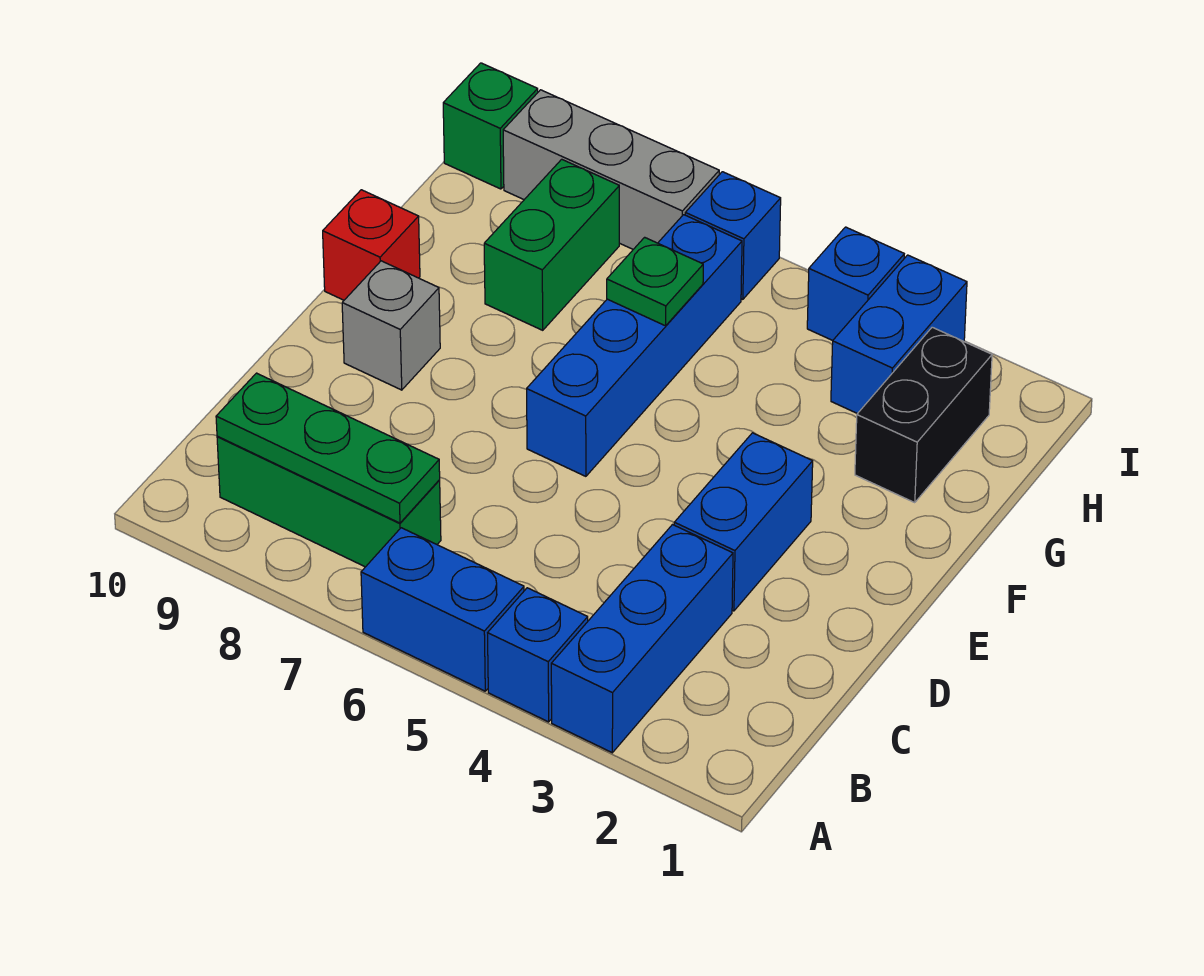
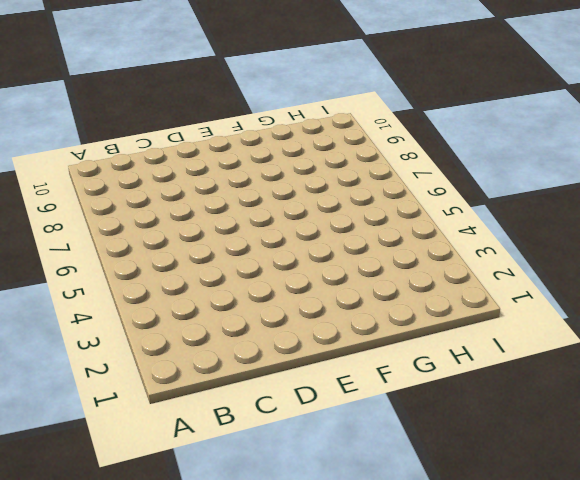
none -> blue 1x3 brick [551,525,733,753]
none -> blue 1x1 brick [488,588,588,722]
none -> blue 1x2 brick [361,528,524,691]

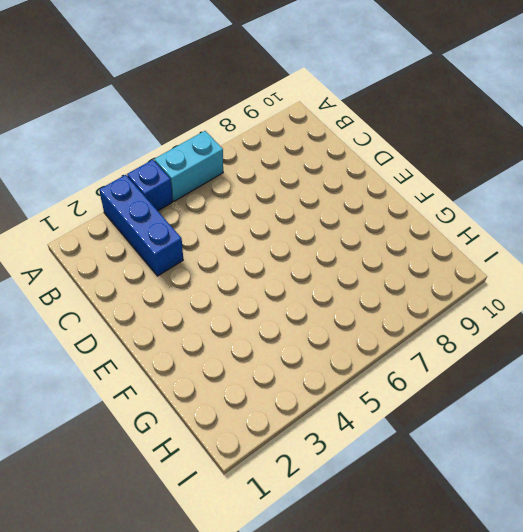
cyan 1x2 brick [154,131,223,201] -> blue 1x2 brick [361,528,524,691]
none -> green 1x3 brick [217,436,441,567]
none -> blue 1x2 brick [674,433,813,611]
none -> blue 1x4 brick [527,215,742,476]

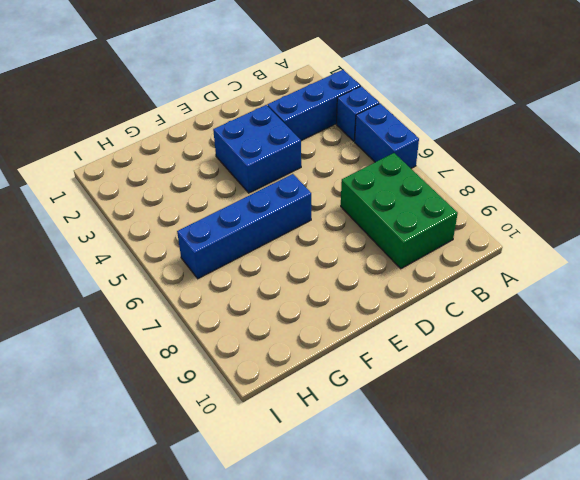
green 2x3 brick [341,153,458,269] -> green 1x3 brick [217,436,441,567]
blue 2x2 brick [213,105,301,193] -> blue 1x2 brick [674,433,813,611]
none -> grey 1x1 brick [342,261,440,390]
none -> red 1x1 brick [323,190,420,300]
none -> black 1x2 brick [855,327,992,503]

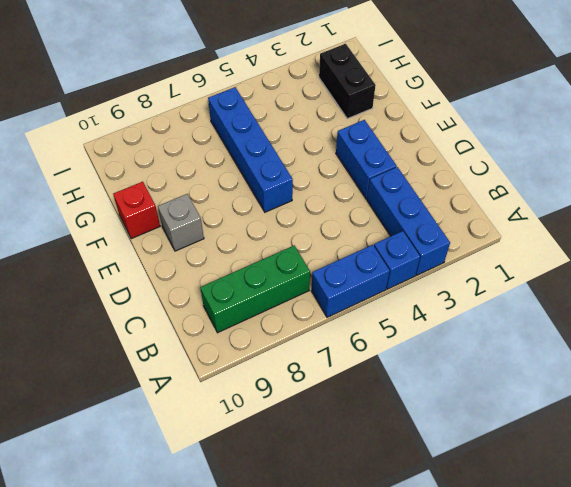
none -> green 1x2 brick [484,159,619,330]
none -> blue 1x2 brick [831,255,967,414]
none -> blue 1x1 brick [807,227,904,341]

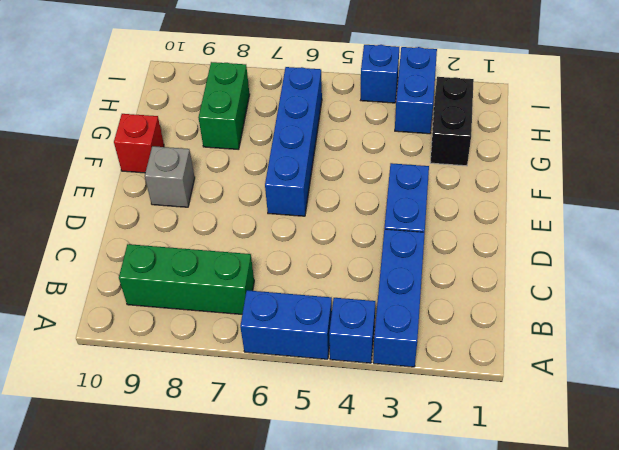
none -> blue 1x1 brick [685,172,781,299]
none -> grey 1x3 brick [503,90,719,249]
none -> green 1x1 brick [443,63,538,189]

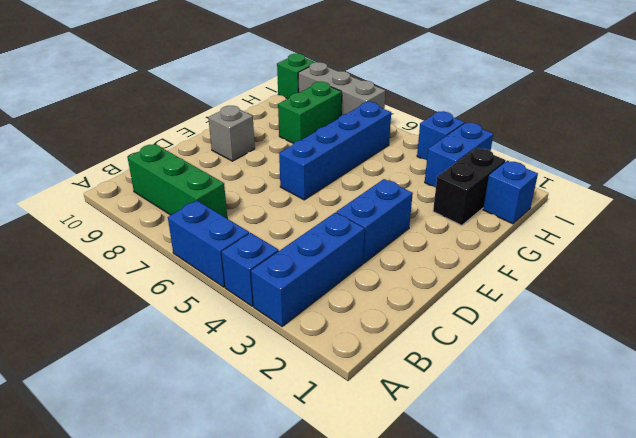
blue 1x1 brick [483,161,538,224] -> blue 1x1 brick moved to [685,172,781,299]
none -> red 1x1 brick [323,190,420,300]
none -> green 1x3 plate [216,373,440,523]
none -> green 1x1 plate [607,237,703,326]

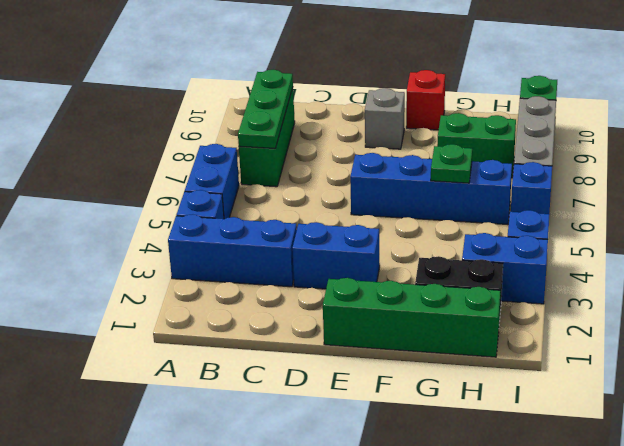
green 1x4 brick [323,278,501,357] -> none

